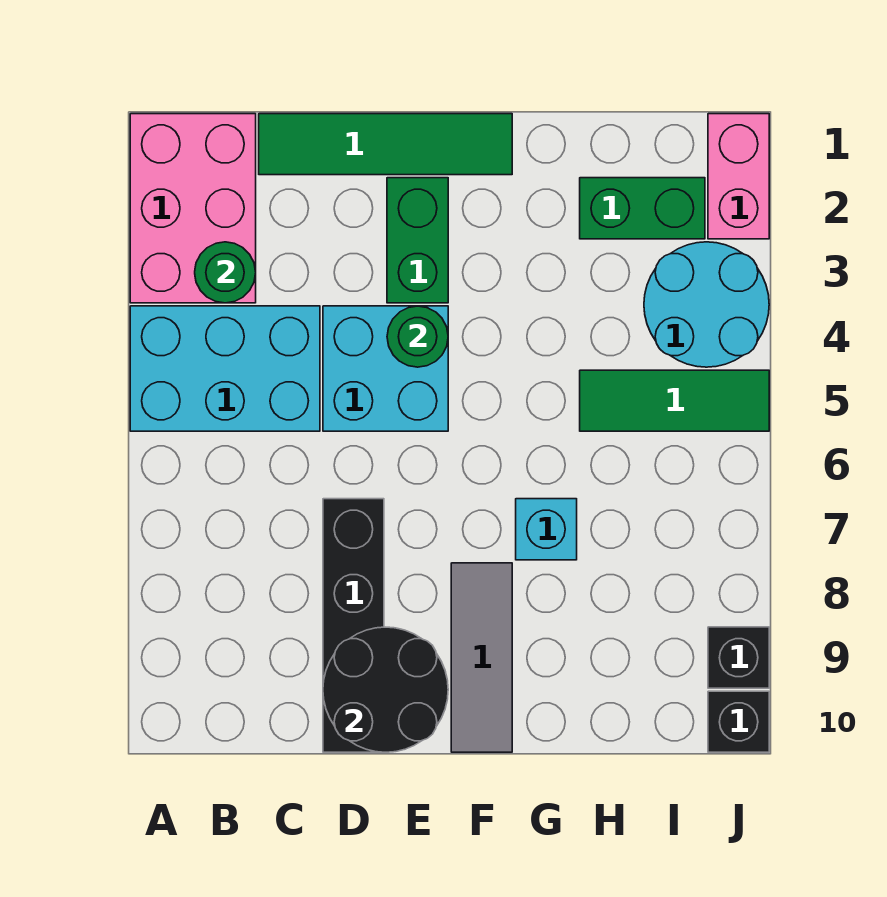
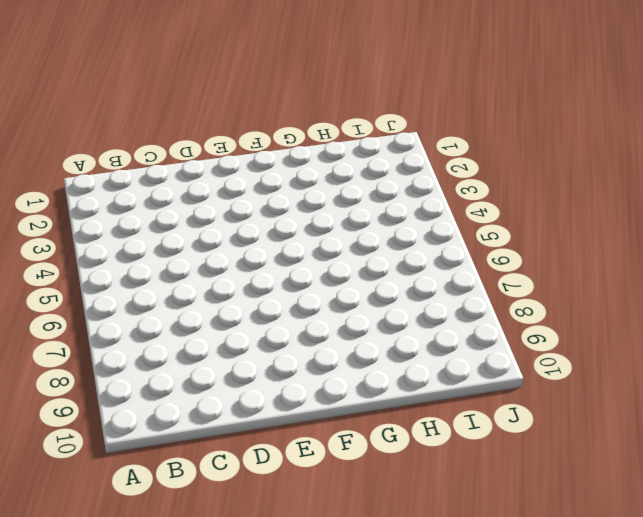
none -> pink 2x3 brick [130,114,256,303]
none -> cyan 2x3 brick [130,306,320,431]
none -> green 1x4 tile [259,114,512,175]

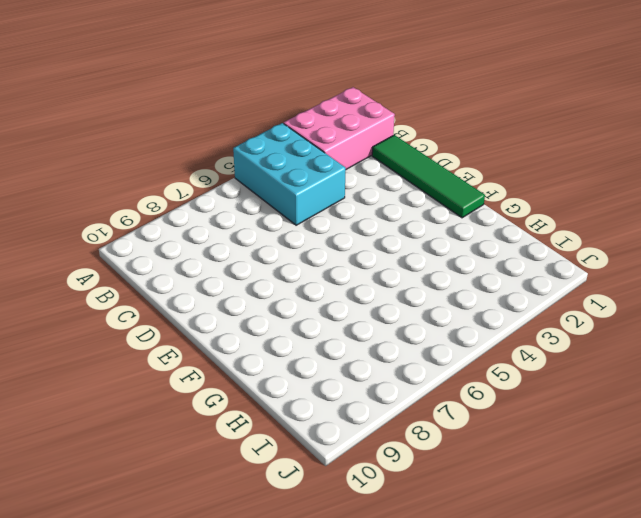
none -> cyan 2x2 brick [323,306,448,431]
none -> black 1x4 brick [323,499,384,752]
none -> green 1x2 brick [387,178,448,303]

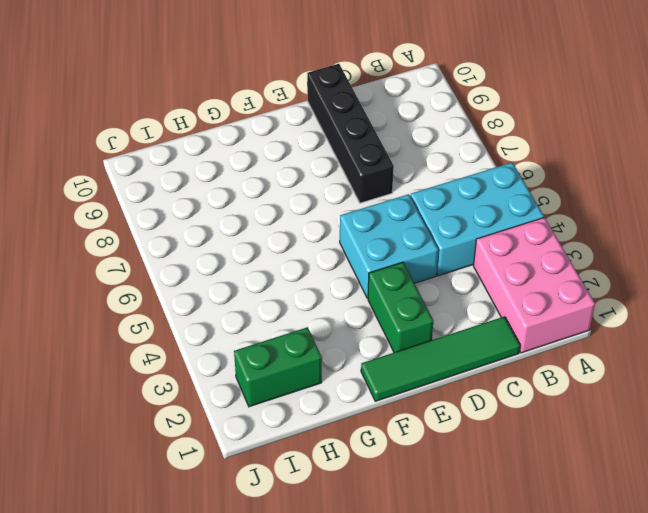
none -> grey 1x3 tile [451,563,512,752]
none -> cyan 1x1 brick [516,499,577,560]
none -> green 1x3 tile [580,370,769,431]

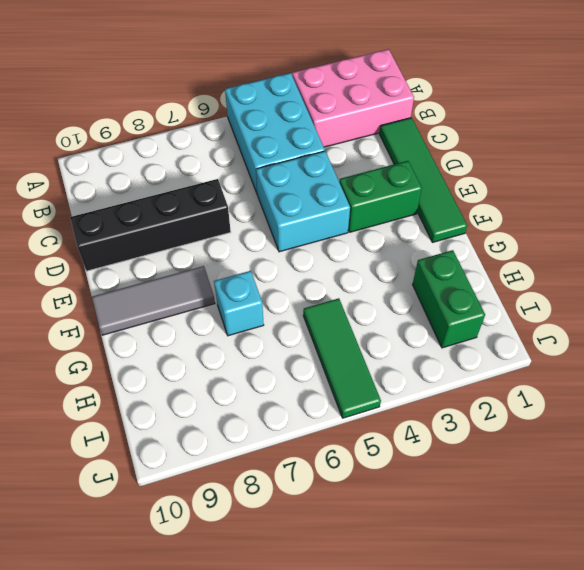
none -> cyan 2x2 round brick [644,242,769,367]
none -> pink 1x2 brick [708,114,769,239]
none -> black 1x1 brick [708,627,769,688]

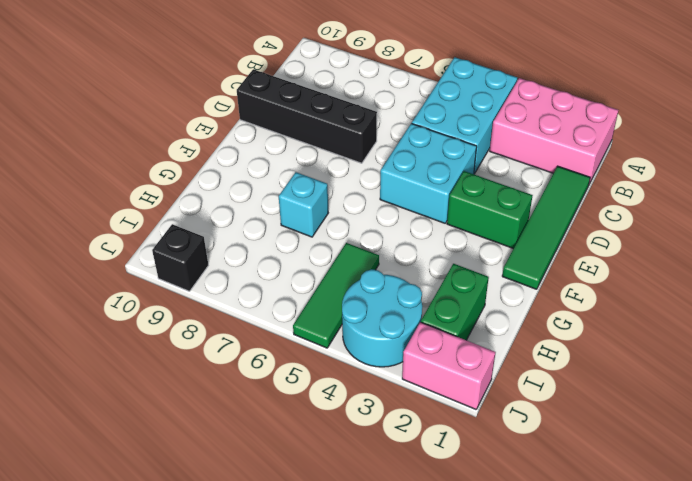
none -> grey 1x3 tile [451,563,512,752]
none -> black 1x1 brick [708,691,769,752]
none -> green 1x1 round brick [195,242,256,303]

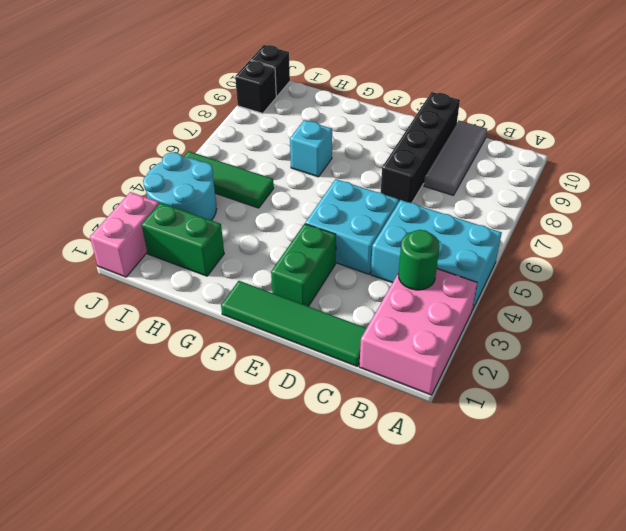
grey 1x3 tile [424,121,487,195] -> grey 1x3 tile moved to [451,563,512,752]
none -> black 2x2 round brick [323,627,448,752]
none -> green 1x1 round brick [387,306,448,367]

